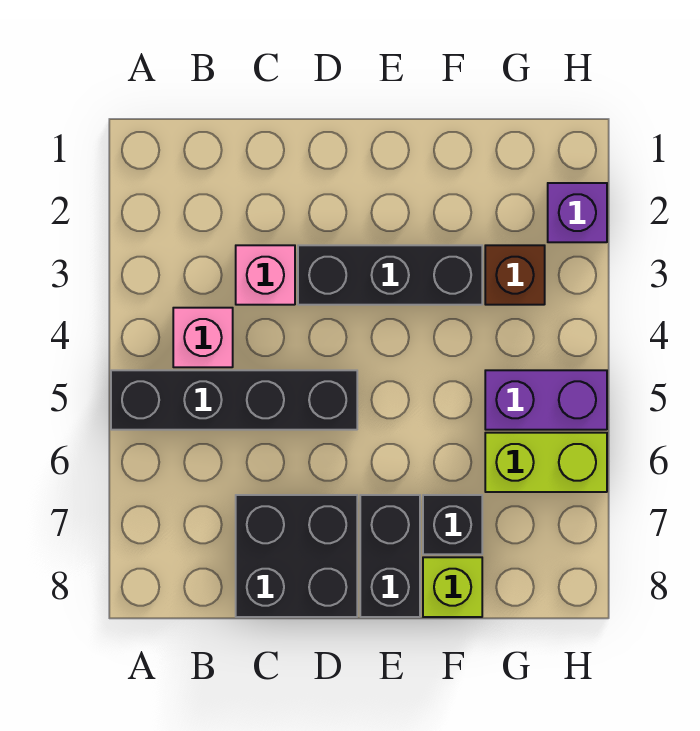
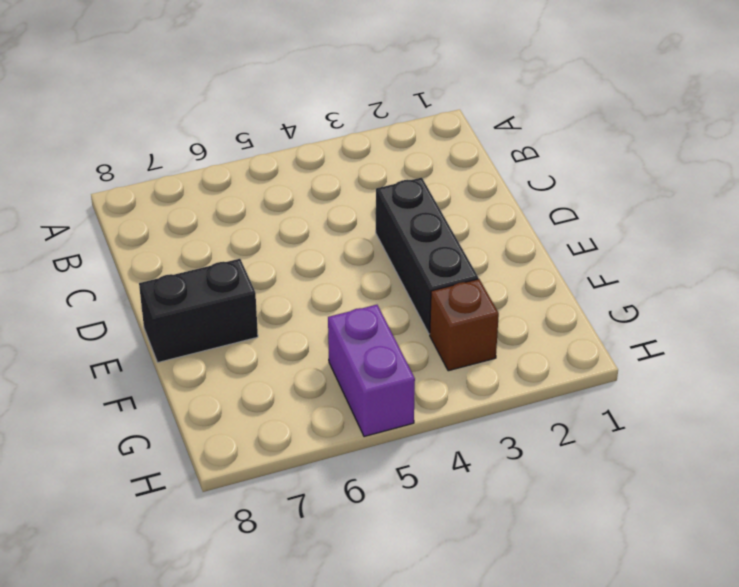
none -> black 1x4 brick [111,370,357,430]
none -> pink 1x1 brick [173,308,233,367]
none -> pink 1x1 brick [236,245,295,305]

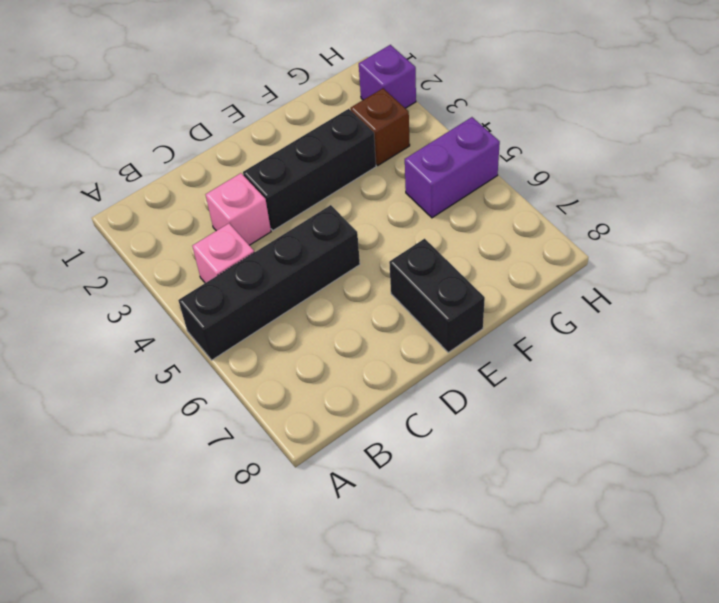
none -> black 2x2 brick [236,495,357,617]
none -> black 1x1 brick [423,495,482,554]
none -> lime 1x1 brick [423,557,482,617]

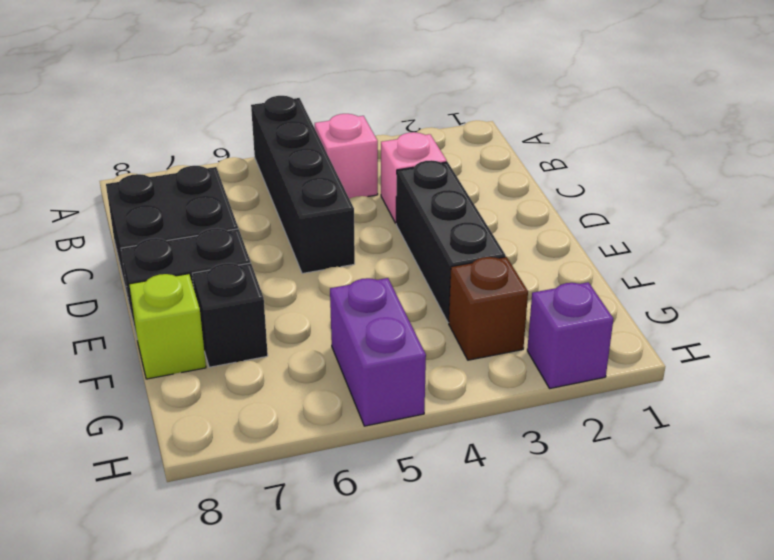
none -> lime 1x2 brick [485,433,607,492]

